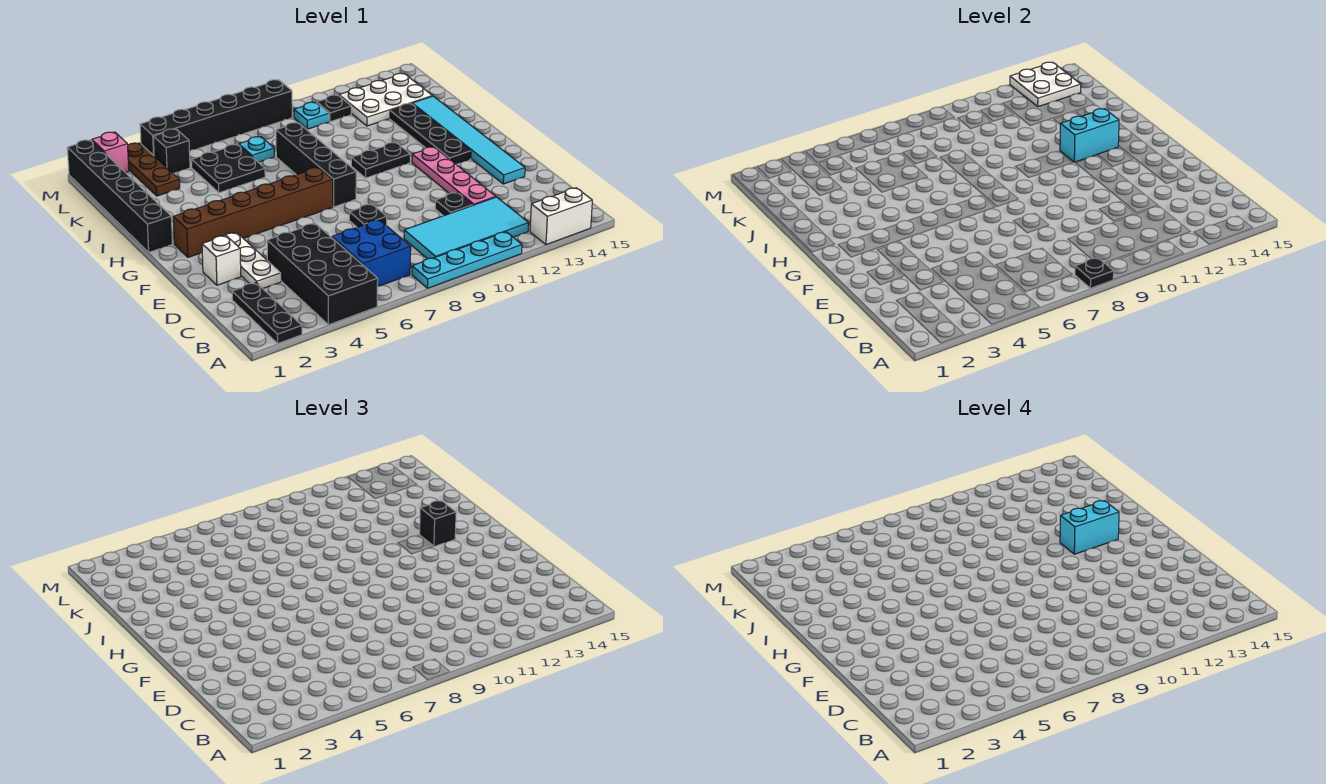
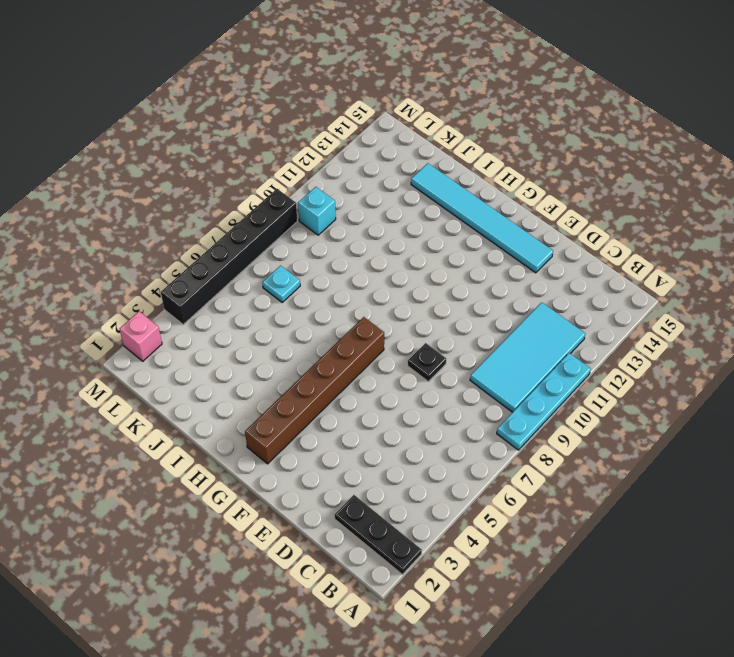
cyan 1x1 brick [298,187,336,235] -> cyan 1x1 plate [294,102,329,129]
none -> black 2x4 brick [267,223,378,325]
none -> white 1x2 brick [530,188,592,245]
none -> blue 2x2 brick [332,220,411,287]
none -> white 1x3 plate [224,233,281,288]

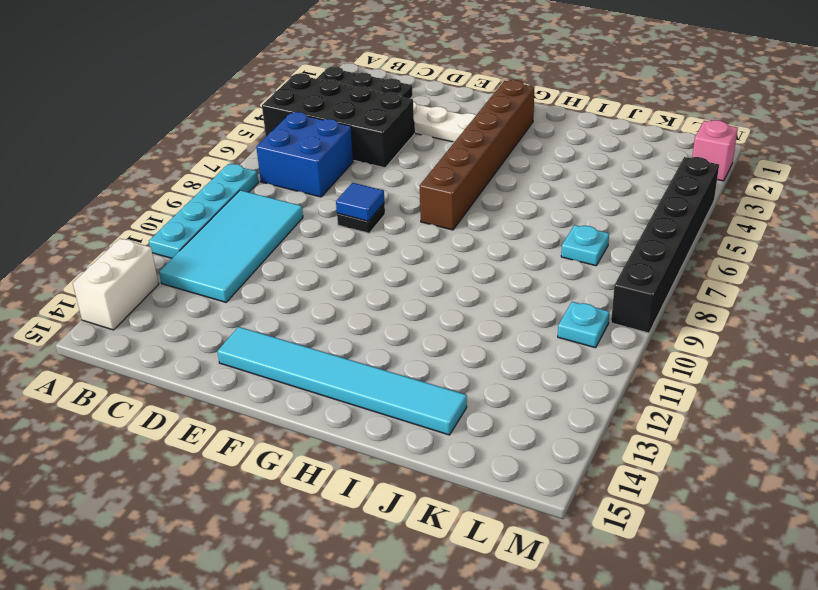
blue 1x1 tile [336,183,384,221] -> none
none -> black 1x1 plate [435,192,473,216]
none -> pink 1x4 plate [412,147,496,205]
none -> white 1x1 brick [202,236,241,285]
none -> black 1x4 brick [276,123,356,207]

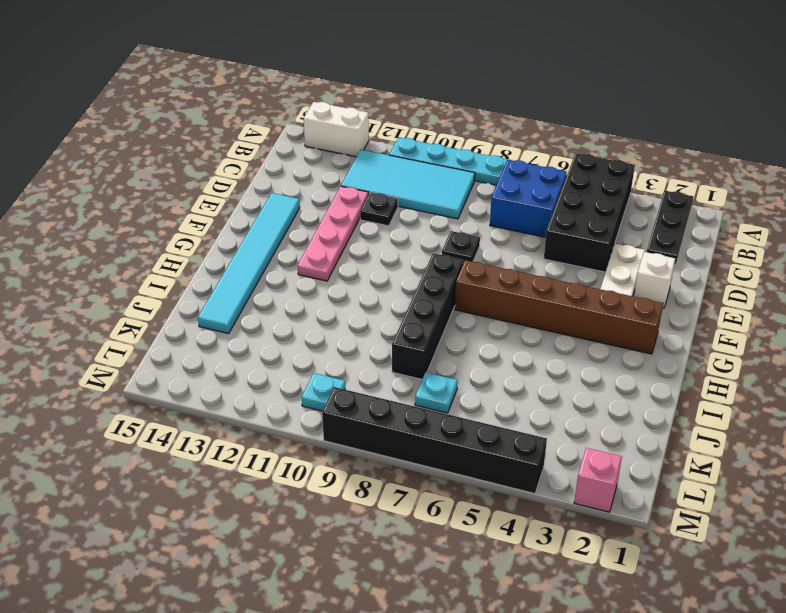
none -> black 1x4 plate [390,104,471,165]
none -> black 1x6 brick [67,140,172,252]
none -> black 1x2 plate [351,142,410,178]
none -> black 2x2 plate [192,144,265,193]

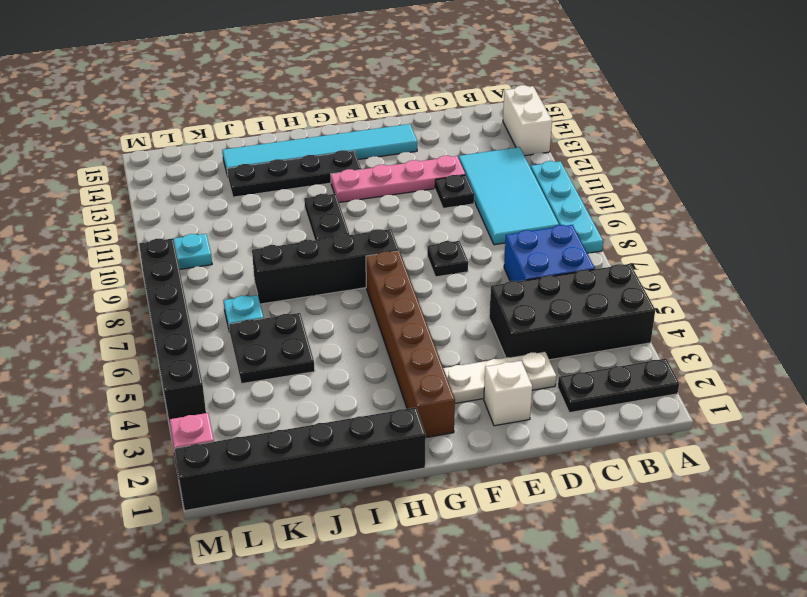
none -> brown 1x3 plate [128,143,180,196]
none -> white 2x3 plate [339,73,432,126]
none -> black 1x1 brick [153,129,190,174]
none -> black 1x1 plate [317,95,351,122]

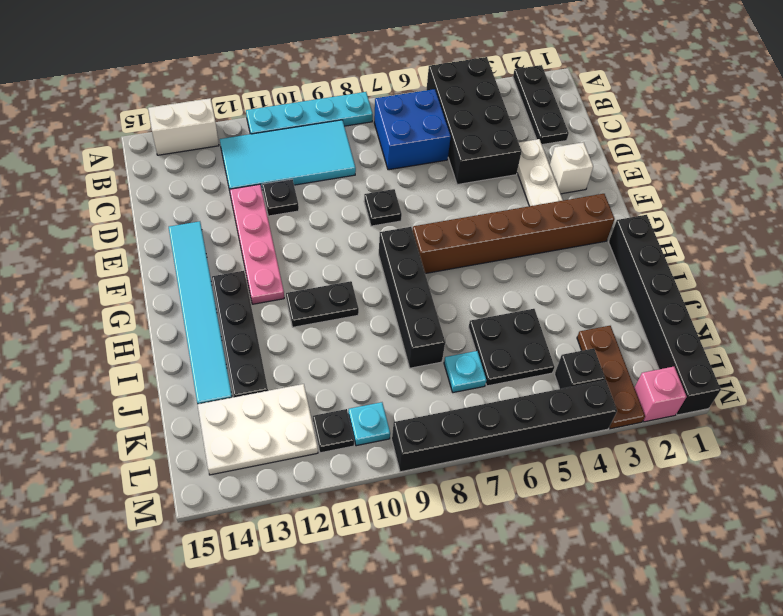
none -> black 1x1 plate [1075,258,1114,288]
none -> cyan 1x2 brick [1060,109,1119,162]
none -> white 2x2 plate [1010,62,1081,107]
none -> black 1x1 brick [420,501,456,547]

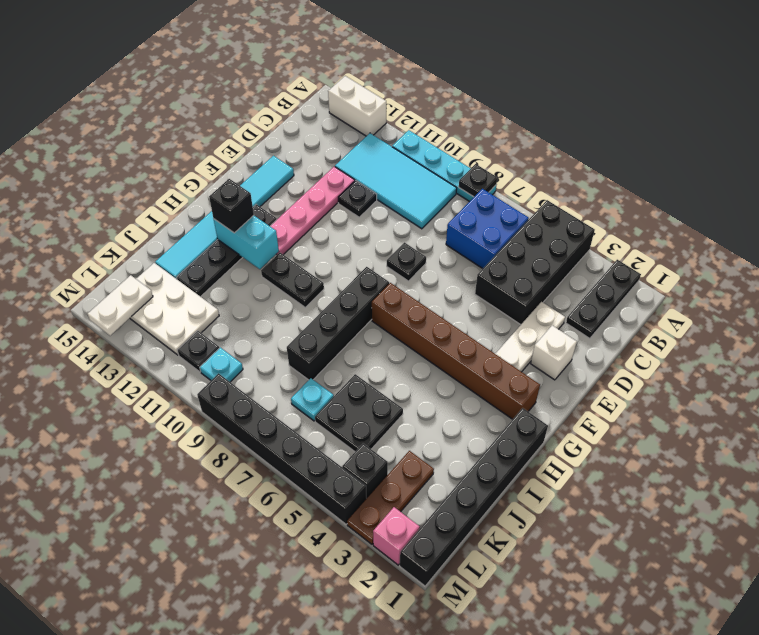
white 1x2 plate [88,275,153,336] -> white 2x2 plate [1010,62,1081,107]
none -> cyan 1x2 brick [1060,501,1119,554]

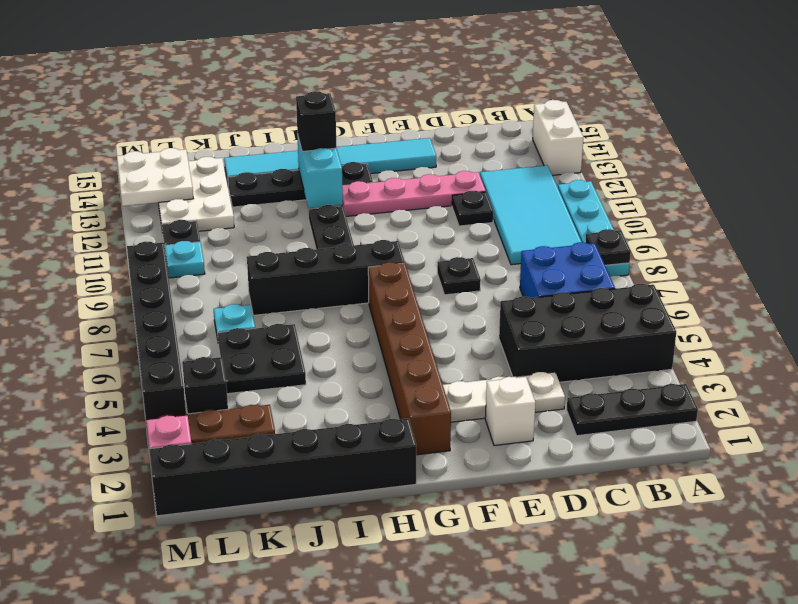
none -> cyan 1x2 brick [1060,501,1119,554]

